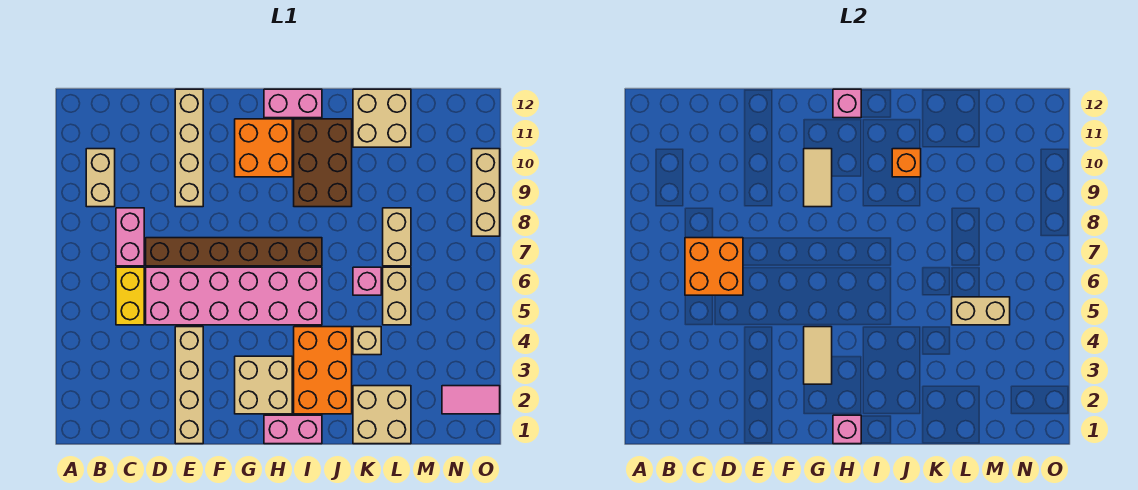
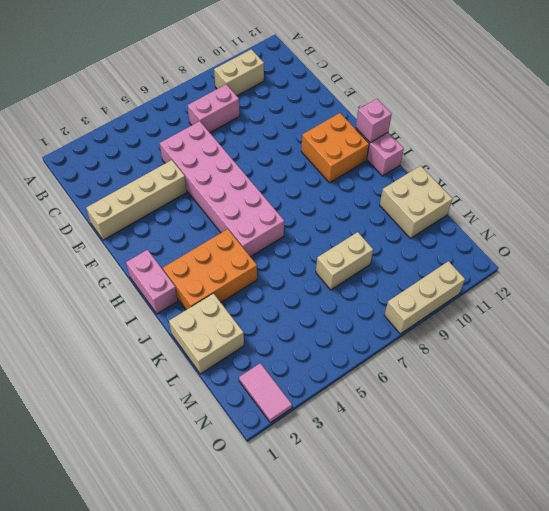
none -> yellow 1x2 brick [116,267,144,325]
none -> brown 1x6 brick [146,238,322,266]
none -> tan 1x4 brick [175,89,203,207]

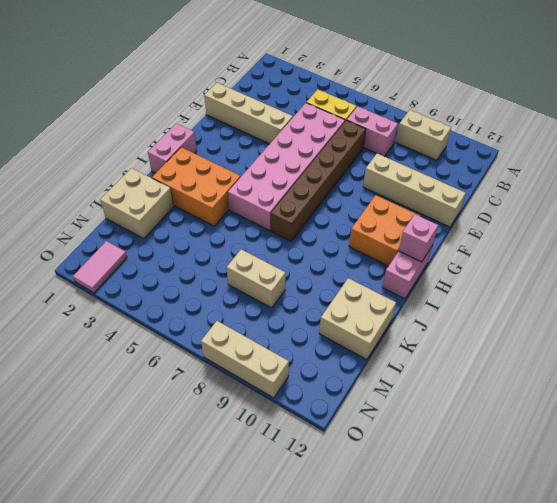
none -> tan 2x2 brick [235,356,292,414]
none -> brown 2x3 brick [294,119,352,207]
none -> tan 1x1 brick [353,327,381,355]

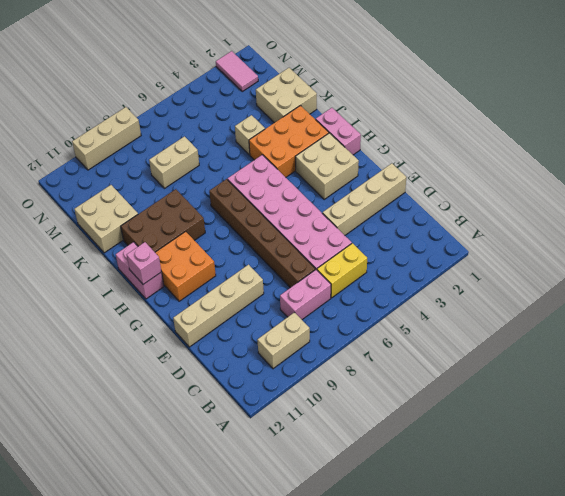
none -> pink 1x1 brick [353,267,381,295]
none -> tan 1x2 brick [383,267,411,325]
none -> orange 2x2 brick [685,238,743,295]

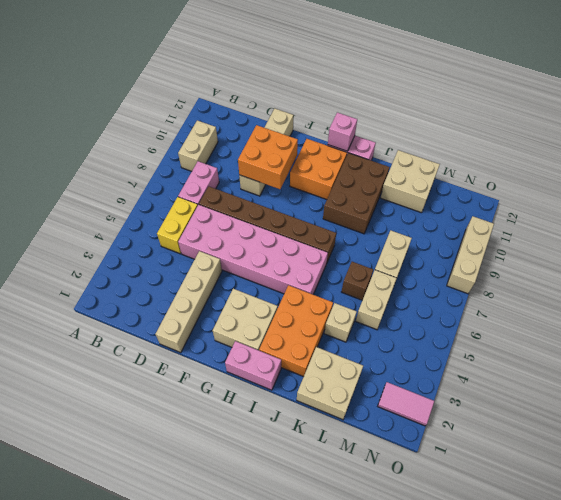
orange 2x2 brick [238,125,298,189] -> orange 2x2 brick moved to [685,238,743,295]
brown 1x1 brick [342,262,373,300] -> pink 1x1 brick [353,267,381,295]
none -> tan 1x2 tile [804,327,832,384]
none -> tan 1x2 tile [804,149,832,207]
none -> pink 1x1 brick [833,415,861,444]

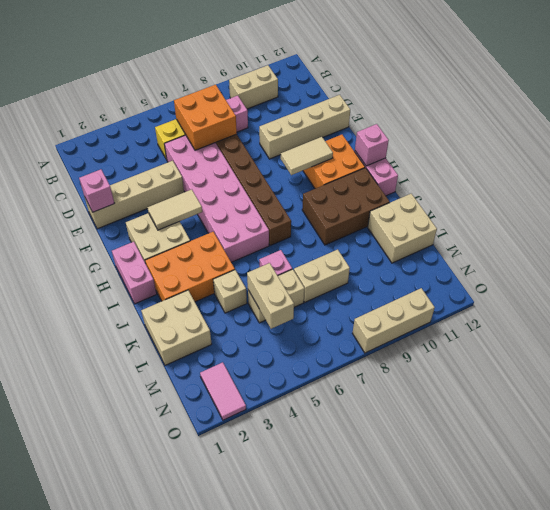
pink 1x1 brick [79,169,114,212] -> pink 1x1 brick moved to [833,415,861,444]
none -> orange 1x1 brick [892,149,921,177]

